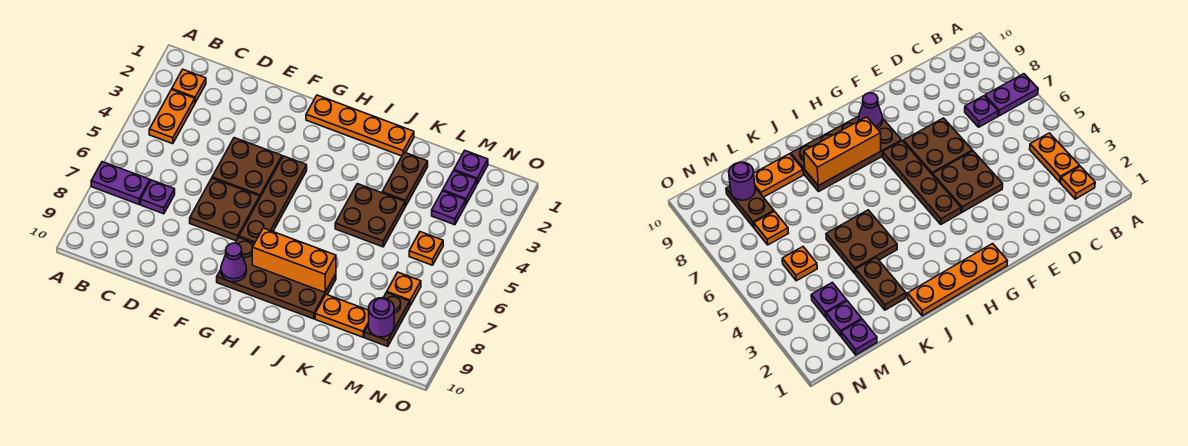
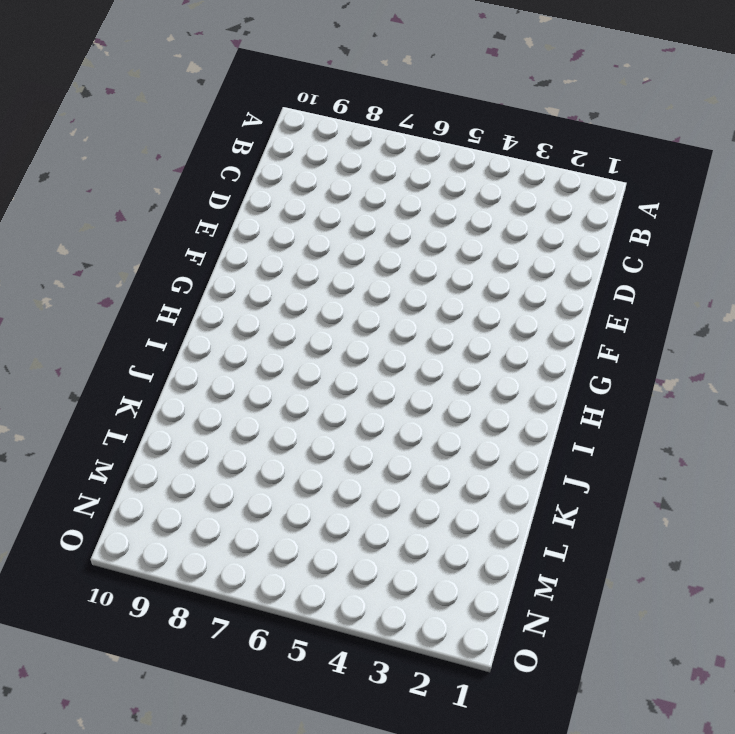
none -> purple 1x2 plate [91,162,150,204]
none -> orange 1x1 plate [172,69,206,103]
none -> orange 1x2 plate [149,90,195,144]

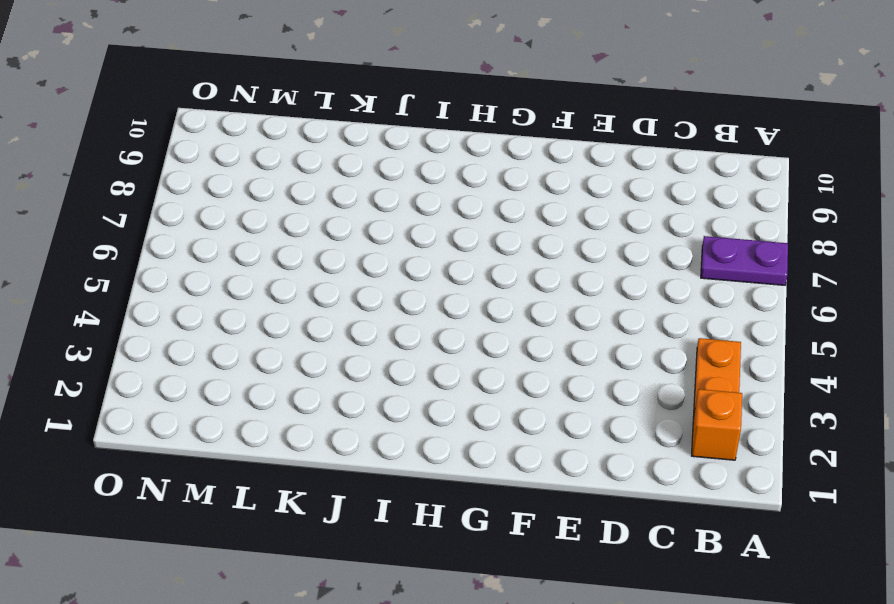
orange 1x1 brick [691,389,742,460] -> orange 1x1 plate [172,69,206,103]
none -> purple 1x1 plate [141,180,175,214]
none -> brown 2x2 plate [212,138,282,197]
none -> brown 2x2 plate [190,178,260,241]

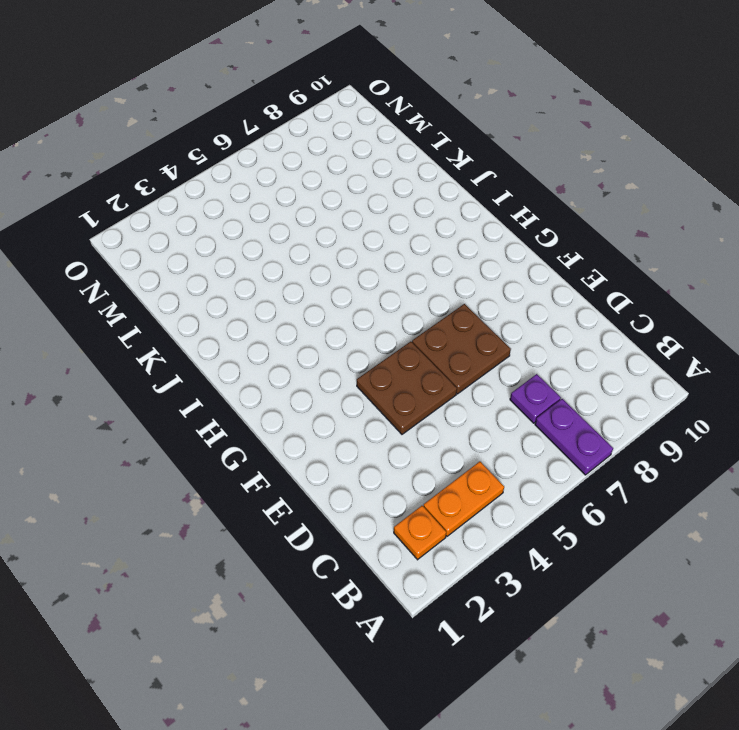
none -> orange 1x4 plate [306,95,414,156]
none -> brown 1x4 plate [239,156,307,243]
none -> brown 2x4 plate [217,237,336,319]

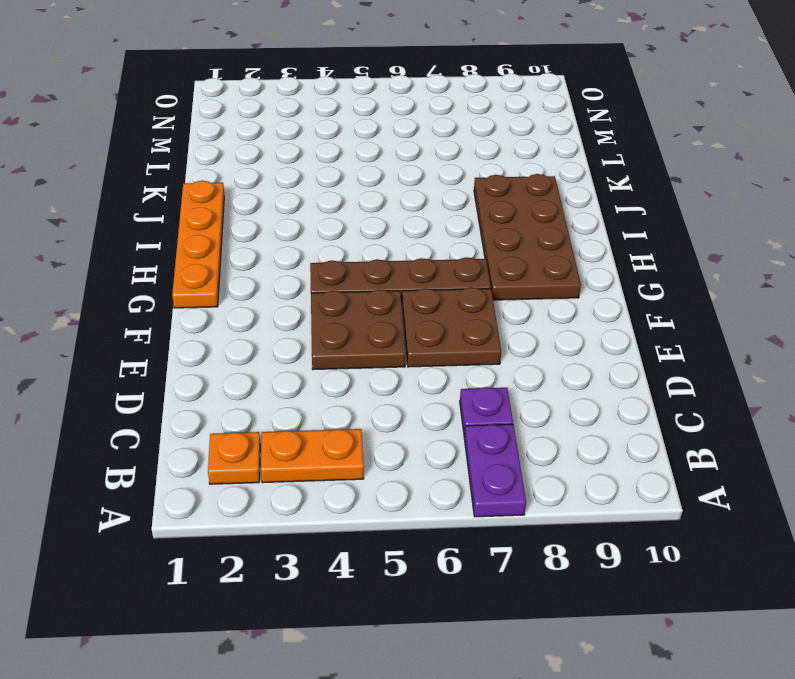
none -> brown 2x2 plate [335,184,405,247]
none -> brown 1x2 plate [382,152,428,206]
none -> orange 1x2 plate [315,294,369,337]

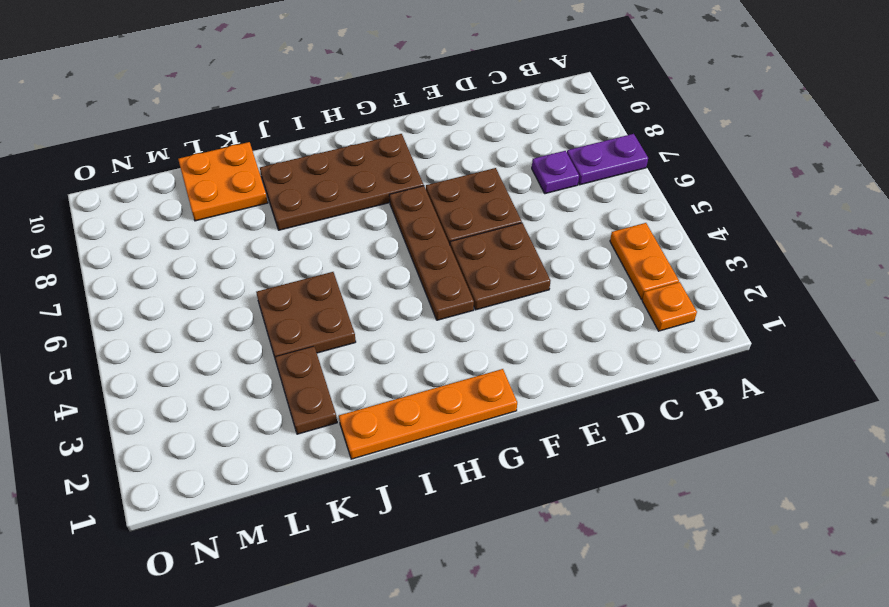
orange 2x2 plate [178,142,268,221] -> orange 1x2 plate [315,294,369,337]
none -> purple 1x1 plate [454,151,488,184]
none -> purple 1x1 plate [443,171,477,204]
none -> purple 1x1 plate [432,191,466,225]

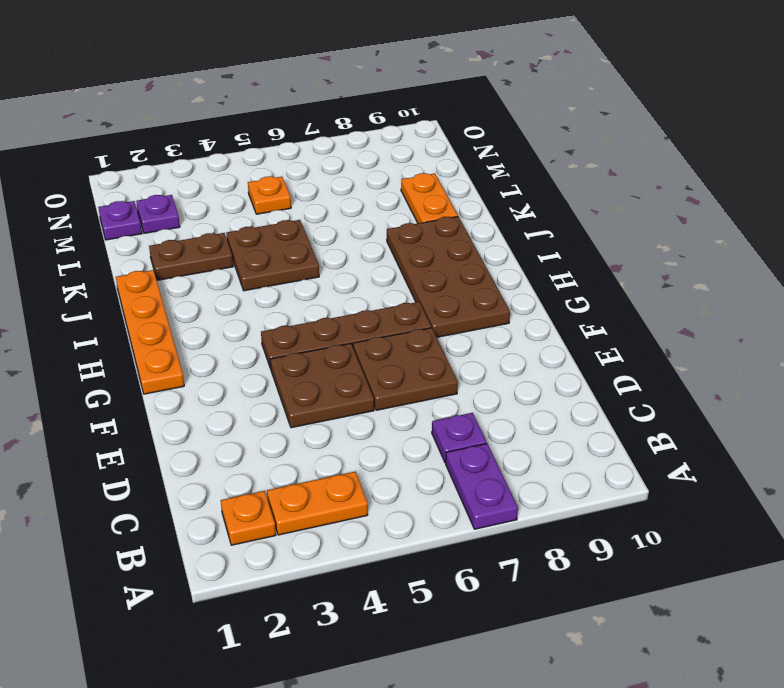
none -> purple 1x1 plate [432,191,466,225]
none -> orange 1x1 plate [387,272,421,305]
none -> brown 1x2 plate [364,292,410,347]

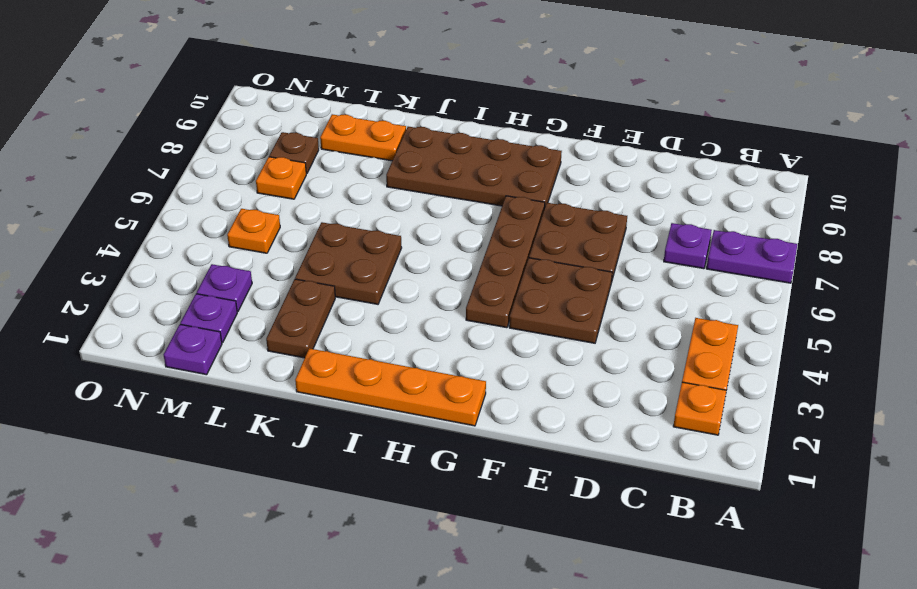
brown 1x1 plate [269,132,319,174] -> brown 1x2 plate [364,292,410,347]
none -> purple 1x1 cone [221,243,247,282]
none -> orange 1x3 brick [252,228,336,292]
none -> purple 1x1 round brick [369,298,394,337]

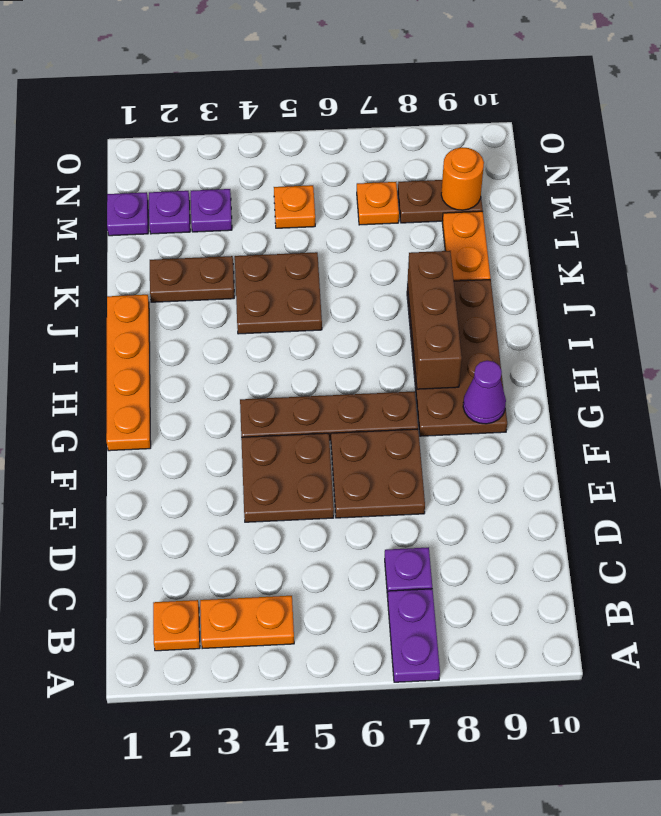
brown 1x3 brick [407,251,462,389] -> orange 1x3 brick [252,228,336,292]
orange 1x1 round brick [441,148,484,210] -> purple 1x1 round brick [369,298,394,337]

